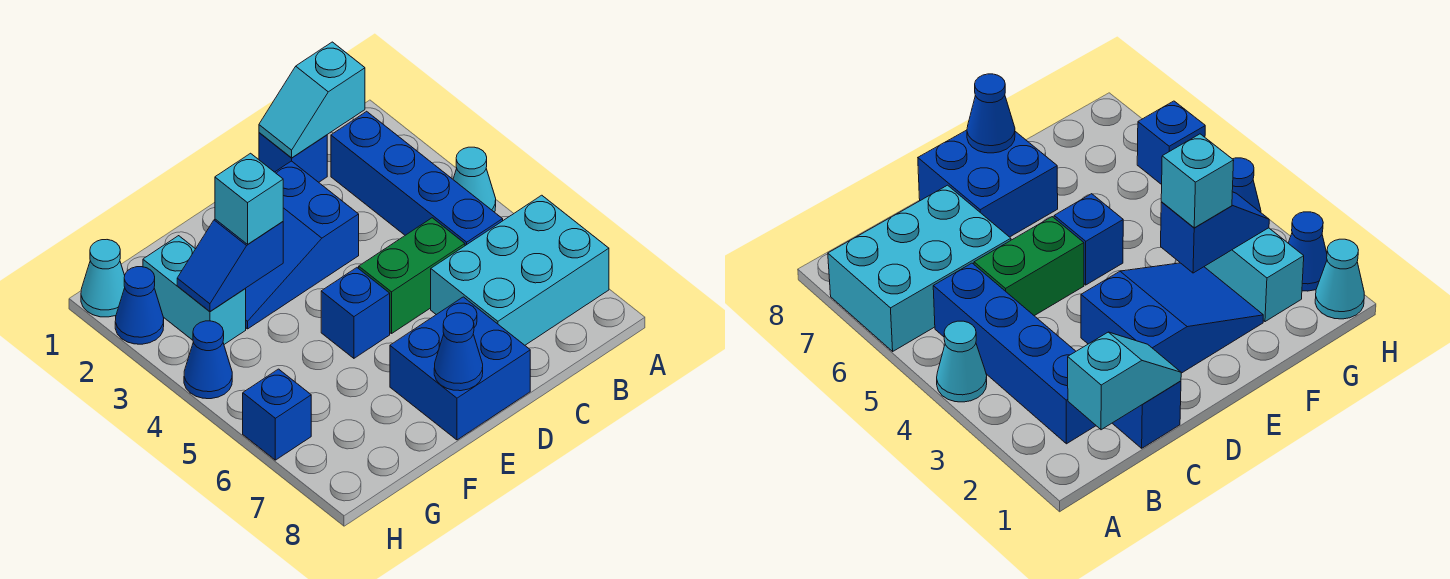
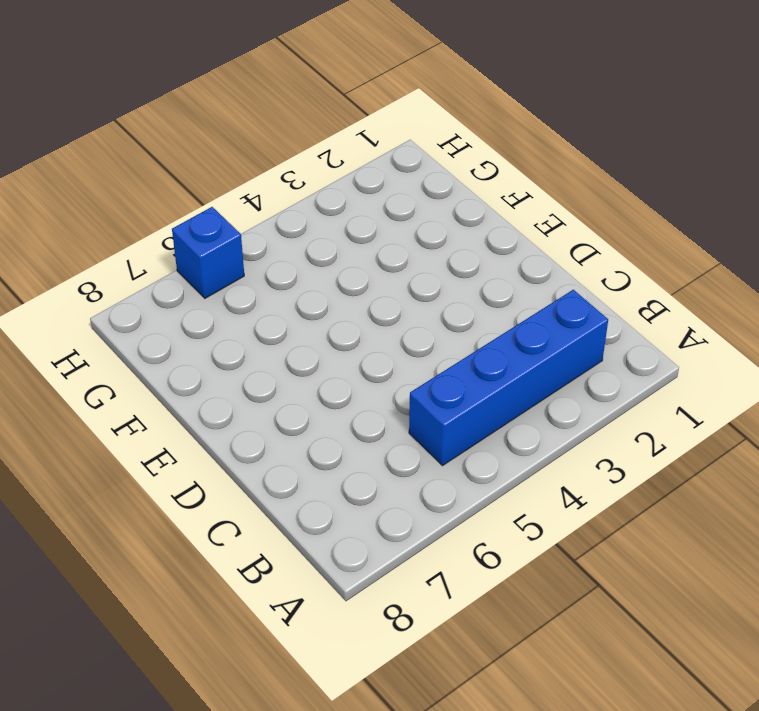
none -> cyan 1x1 cone [453,147,496,212]
none -> cyan 2x3 brick [431,195,609,345]
none -> blue 1x1 brick [259,133,327,182]

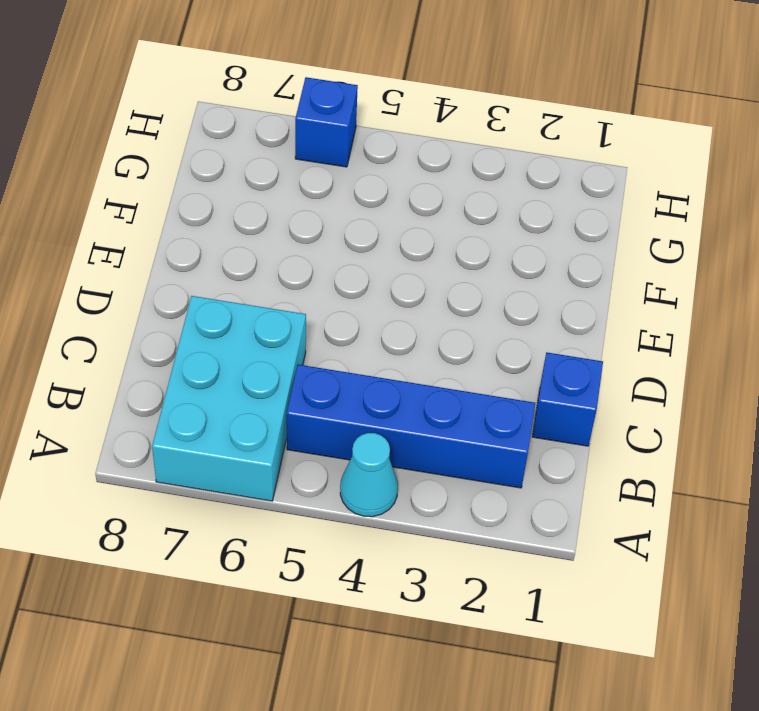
none -> green 1x2 brick [359,218,465,334]
none -> blue 2x3 slope [246,161,359,329]
none -> blue 2x2 brick [390,297,530,440]

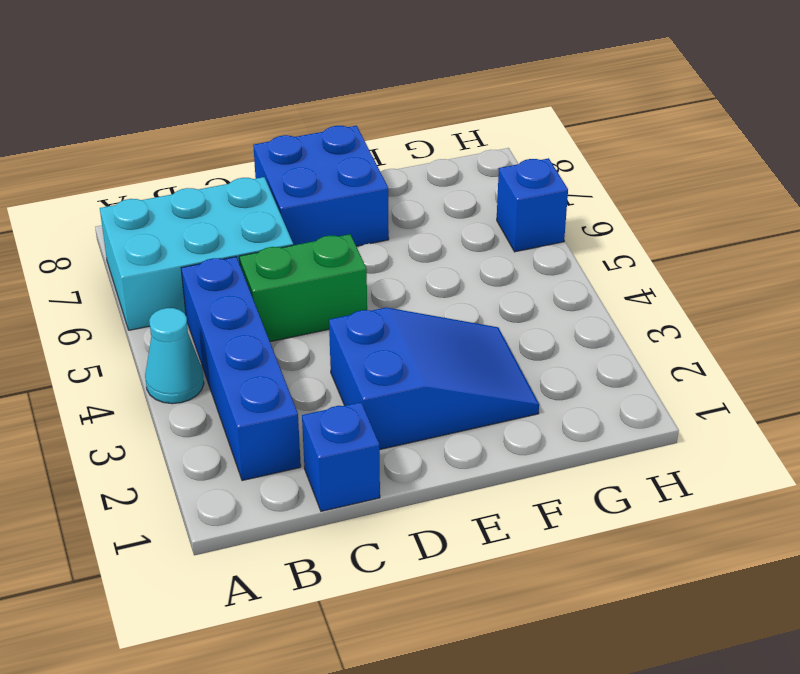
none -> blue 1x1 brick [321,268,390,358]
none -> cyan 1x2 brick [143,236,246,344]
none -> cyan 1x1 cone [81,240,125,317]

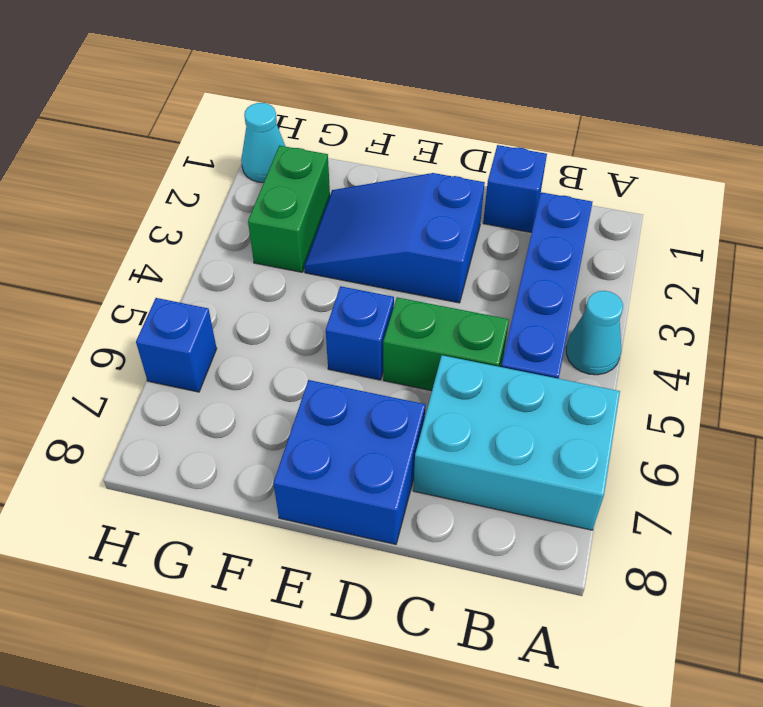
green 1x2 brick [248,146,330,272] -> cyan 1x2 brick [143,236,246,344]
none -> blue 1x1 cone [115,267,164,344]
none -> blue 1x1 cone [184,321,232,399]
none -> cyan 1x2 slope [259,42,365,158]

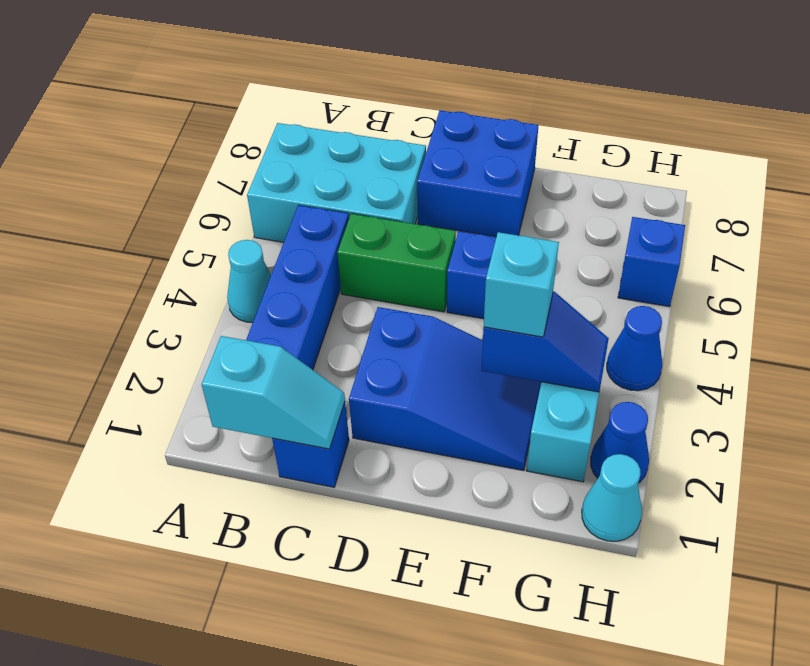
none -> blue 1x1 cone [434,313,483,391]

